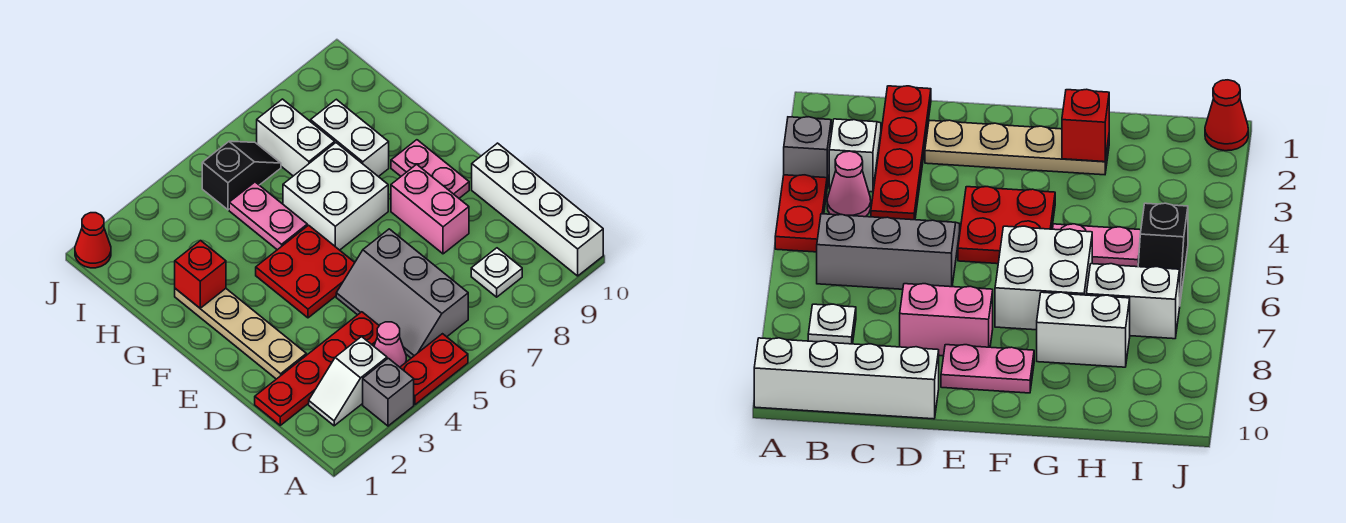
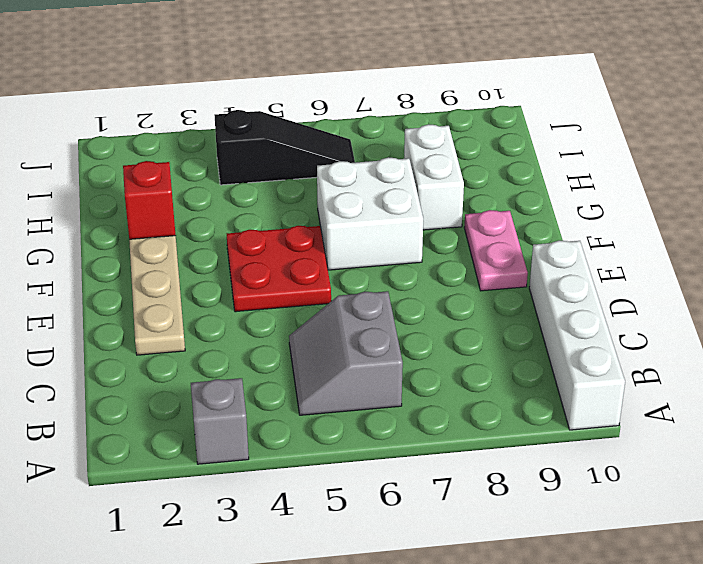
grey 2x2 slope [289,291,403,415] -> grey 2x3 slope [336,229,468,358]
black 1x3 slope [215,110,355,185] -> black 1x2 slope [202,141,281,210]
none -> red 1x2 plate [400,334,468,405]
none -> white 1x2 slope [309,337,387,426]
none -> pink 1x1 cone [374,322,406,367]

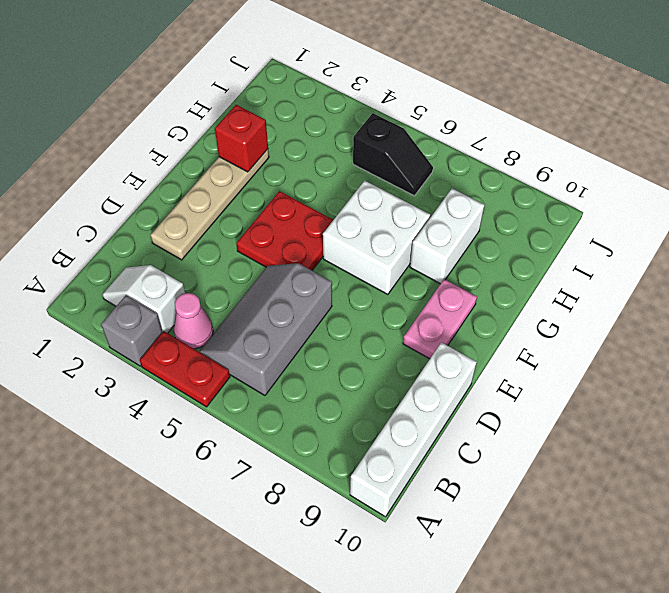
none -> white 1x1 plate [471,248,522,297]
none -> red 1x4 plate [255,312,379,425]
none -> pink 1x2 brick [391,164,469,254]

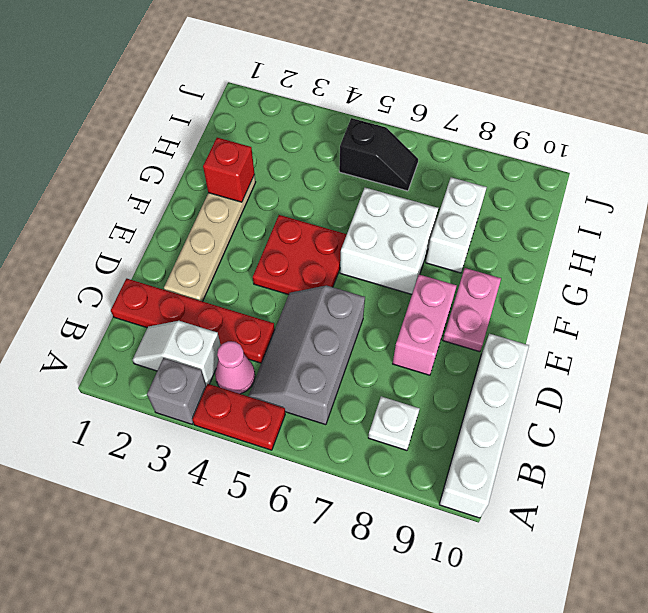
none -> pink 1x2 plate [229,182,307,250]
none -> white 1x2 brick [257,99,335,176]
none -> red 1x1 cone [75,213,111,268]

